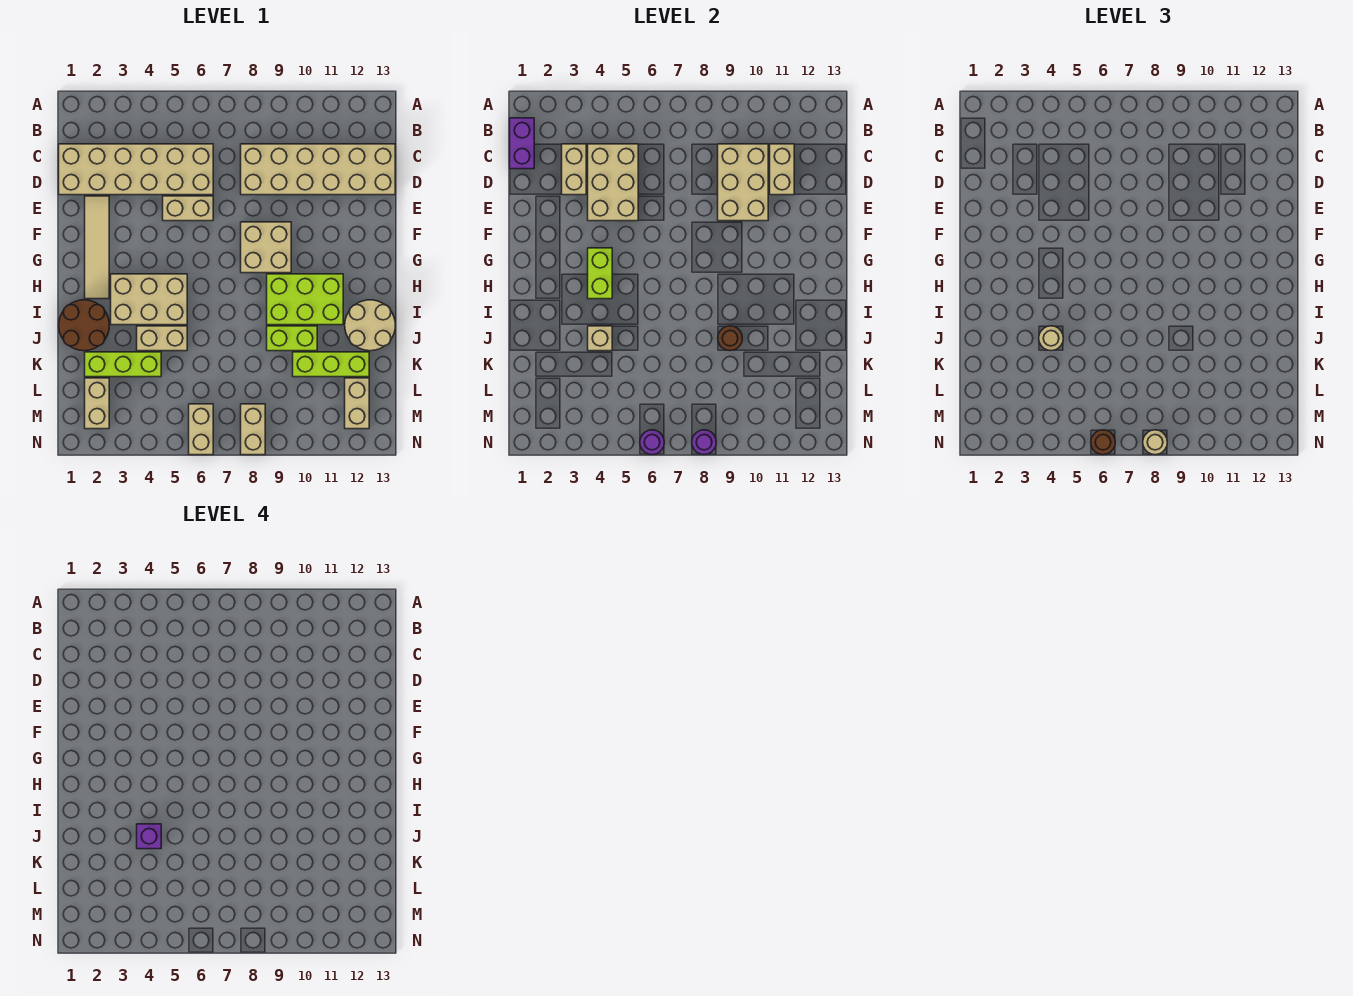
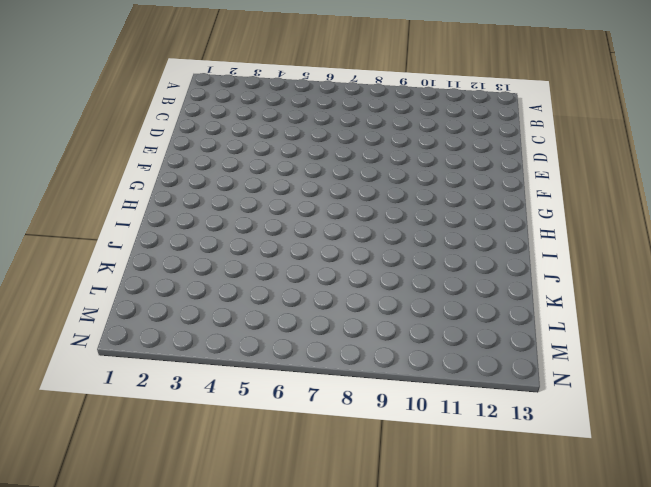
none -> tan 2x6 brick [59,144,213,195]
none -> tan 2x6 brick [241,144,395,195]
none -> tan 1x4 tile [85,196,109,299]
none -> tan 1x2 brick [163,196,213,221]

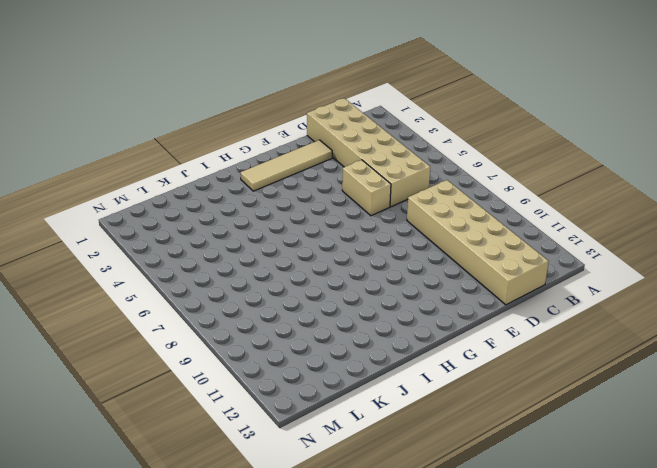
none -> tan 2x2 brick [241,222,291,273]
none -> tan 2x3 brick [111,274,187,325]
none -> lime 2x3 brick [267,274,343,325]
none -> brown 2x2 round brick [59,300,109,351]

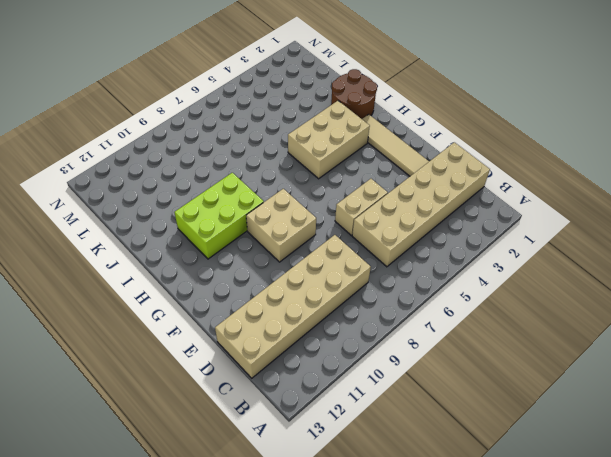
none -> tan 2x2 round brick [345,300,395,351]
none -> tan 1x2 brick [137,326,187,351]
none -> lime 1x2 brick [267,326,317,351]
none -> lime 1x3 brick [85,352,161,377]

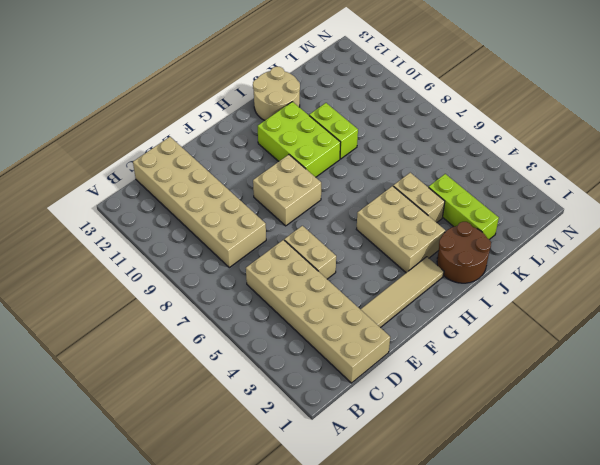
none -> lime 1x3 brick [293,352,369,377]
none -> tan 1x2 brick [85,378,109,429]
none -> tan 1x2 brick [345,378,369,429]
none -> tan 1x2 brick [189,404,213,455]

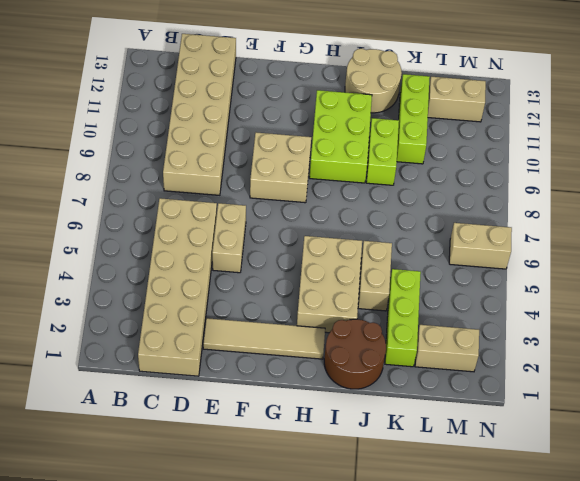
none -> tan 1x2 brick [241,404,265,455]
none -> purple 1x2 brick [510,118,534,169]
none -> tan 1x2 brick [562,144,586,195]
none -> tan 2x3 brick [588,144,638,221]

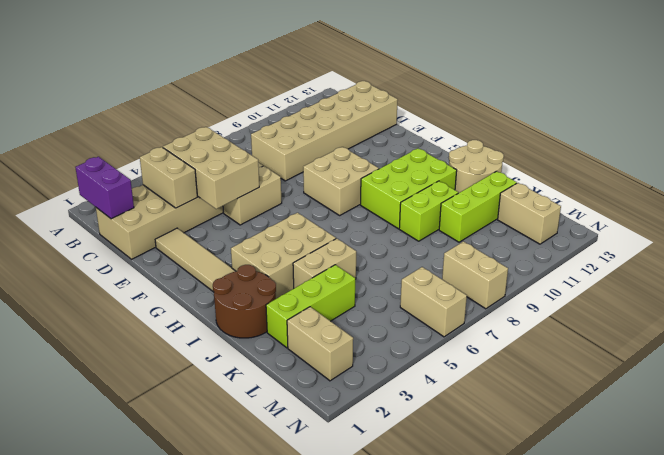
none -> tan 2x3 brick [718,144,768,221]
none -> tan 1x2 brick [770,144,794,195]
none -> lime 1x2 brick [588,248,612,299]
none -> tan 1x1 brick [588,326,612,351]

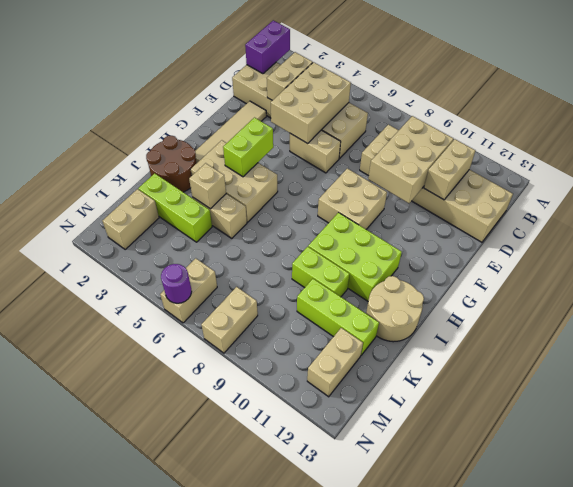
none -> brown 1x1 round brick [718,326,742,351]
none -> purple 1x1 round brick [692,430,716,455]
none -> tan 1x1 round brick [1039,326,1063,351]
none -> brown 1x1 round brick [1091,430,1115,455]

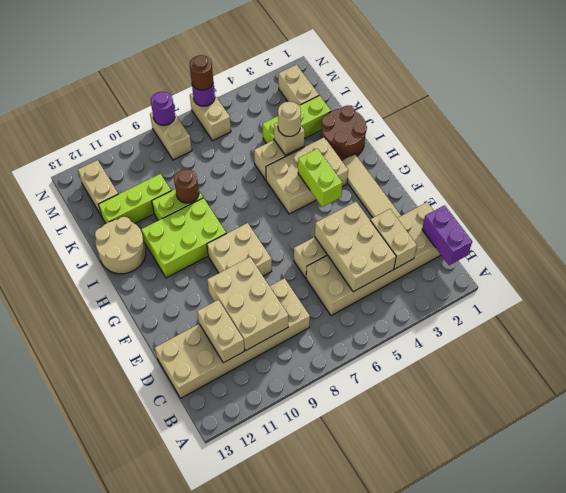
none -> tan 1x1 round brick [1143,430,1167,455]
none -> purple 1x1 brick [137,824,161,849]

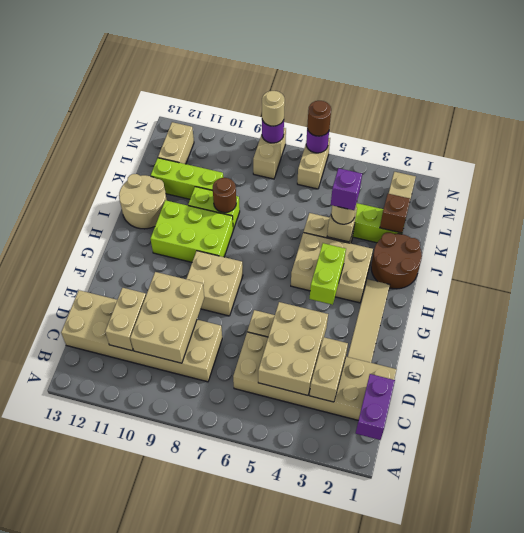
brown 1x1 brick [380,194,410,233] -> none

